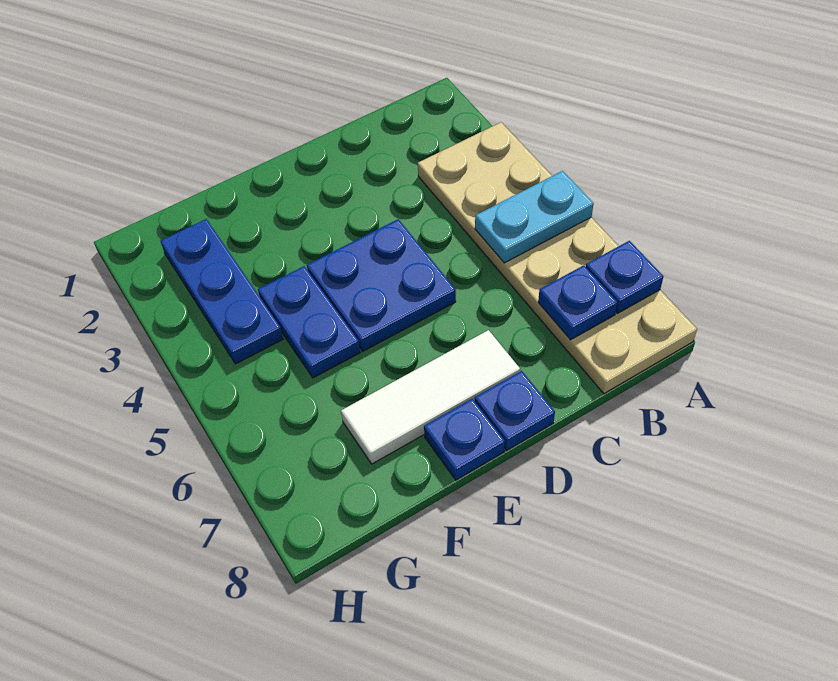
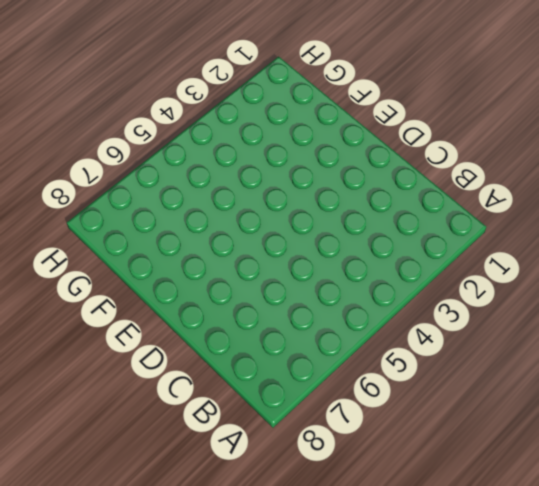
none -> tan 2x6 plate [418,122,697,394]
none -> blue 2x2 plate [307,219,456,351]

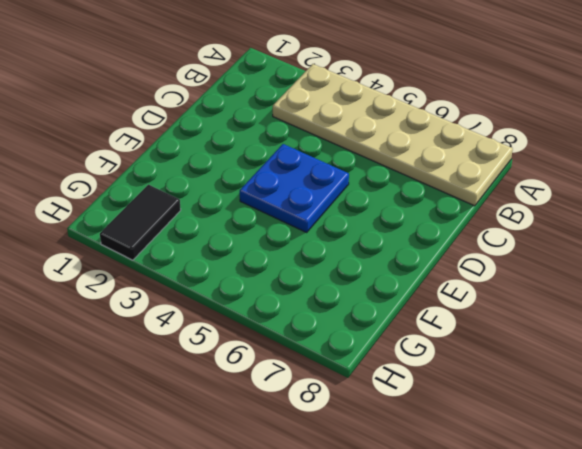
black 1x2 tile [100,185,181,260] -> blue 1x3 plate [161,219,283,364]
none -> white 1x3 tile [341,330,520,464]
none -> blue 1x1 plate [475,371,555,450]

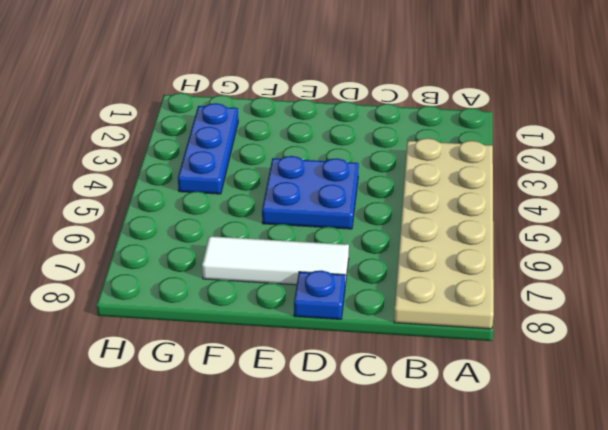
none -> blue 1x1 plate [424,399,505,480]
none -> blue 1x2 plate [258,266,360,378]

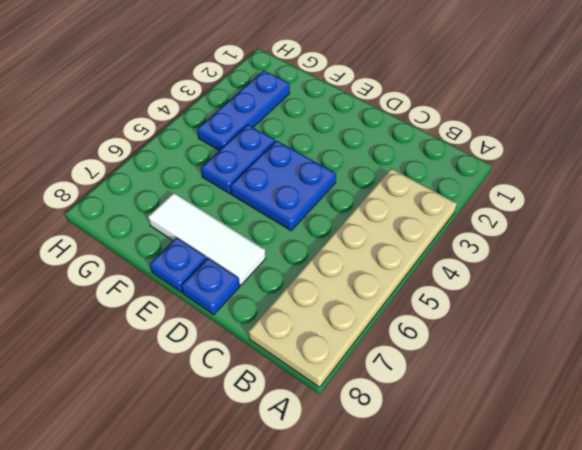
none -> cyan 1x2 plate [475,171,594,263]
none -> blue 1x1 plate [586,241,663,313]

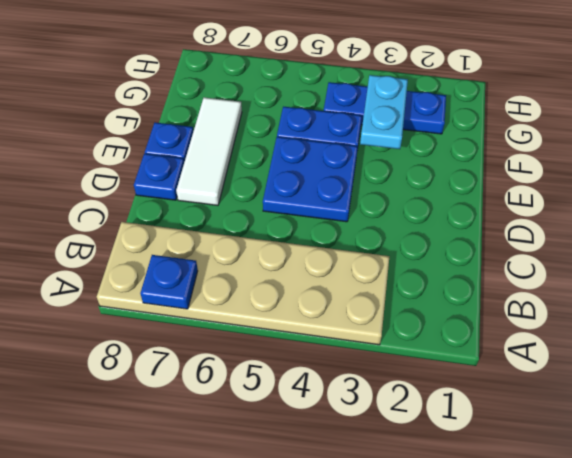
cyan 1x2 plate [360,75,408,149] -> cyan 1x2 plate moved to [475,171,594,263]
none -> blue 1x1 plate [538,265,617,340]

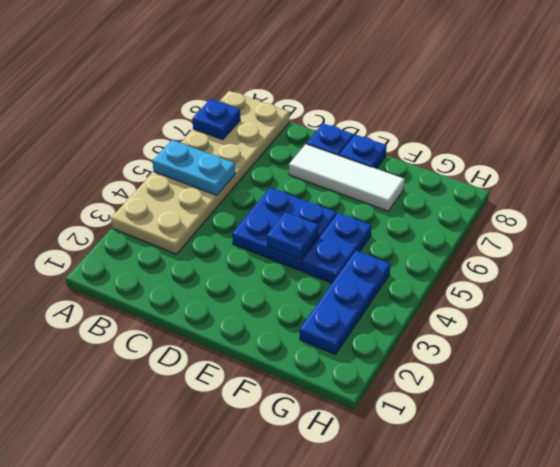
blue 1x1 plate [267,212,319,260] -> blue 1x1 plate moved to [538,265,617,340]

